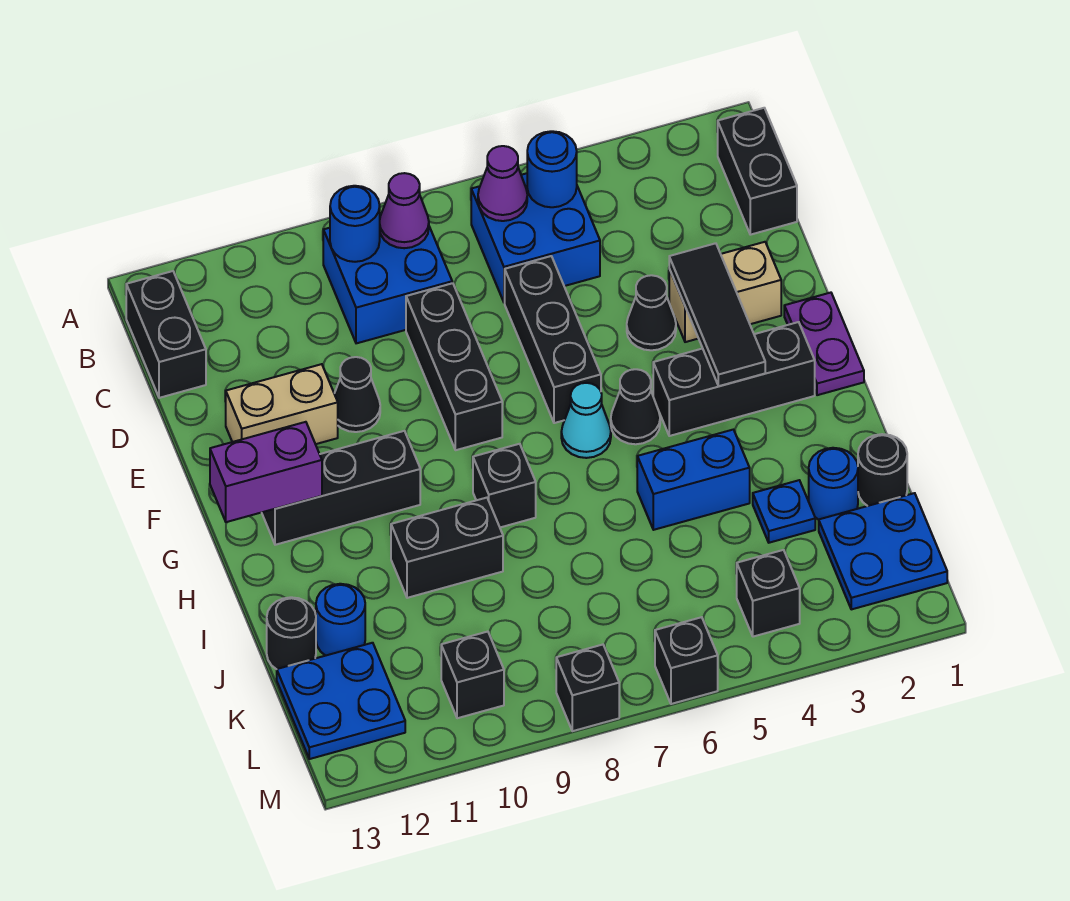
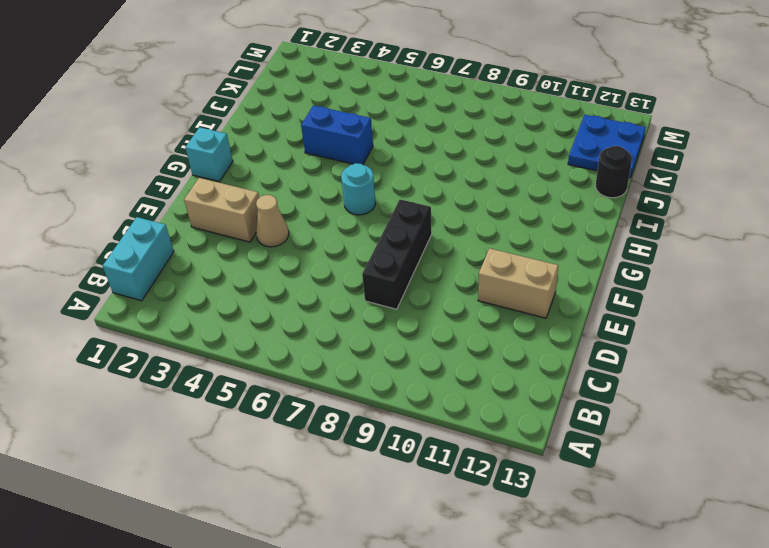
cyan 1x2 brick [103,217,174,301] -> black 1x2 brick [718,108,797,235]
tan 1x1 cone [256,195,289,247] -> black 1x1 cone [627,275,676,350]
cyan 1x1 brick [185,127,233,182] -> purple 1x2 plate [784,293,864,395]
cyan 1x1 round brick [341,163,376,215] -> cyan 1x1 cone [561,383,611,458]
none -> blue 2x2 brick [471,173,600,303]
none -> blue 2x2 brick [323,214,452,343]
none -> black 1x2 brick [126,271,206,398]
none -> black 1x3 brick [505,256,601,423]

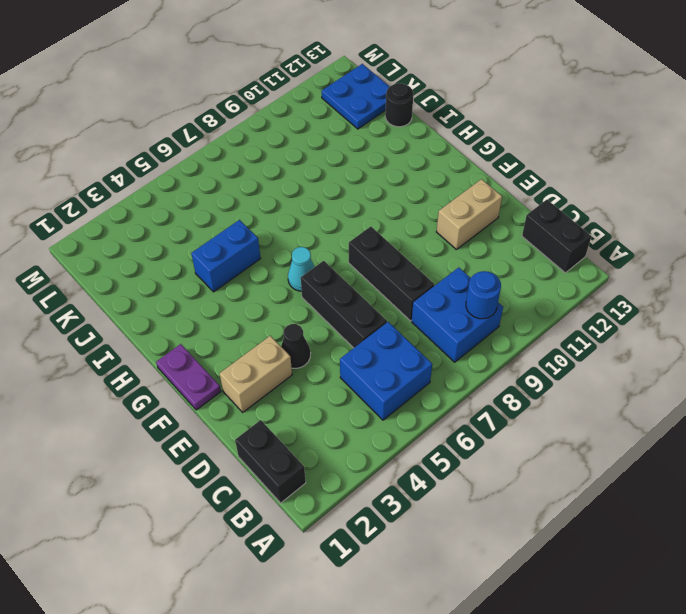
none -> black 1x1 cone [334,357,380,432]
none -> black 1x3 brick [653,322,815,436]
none -> black 1x1 cone [611,369,660,444]
none -> black 1x3 brick [262,431,420,545]

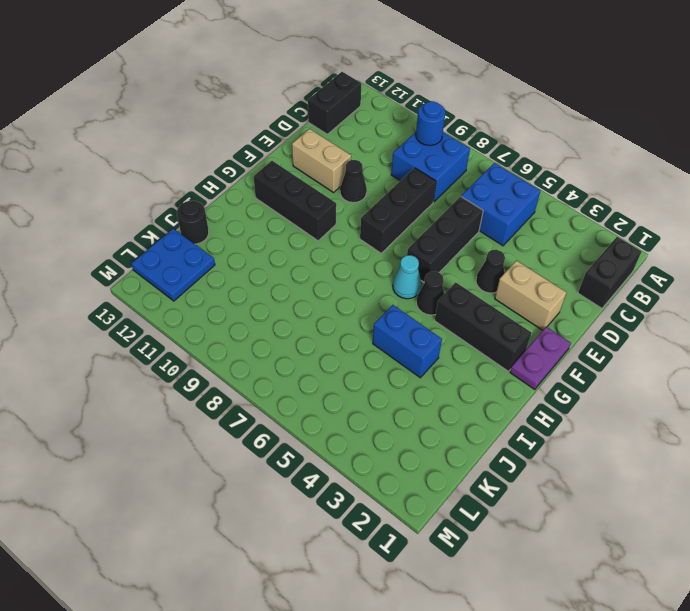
none -> black 1x1 brick [473,444,536,527]
none -> black 1x2 brick [391,498,503,598]
none -> black 1x1 round brick [858,434,907,506]
none -> blue 1x1 round brick [809,448,858,520]

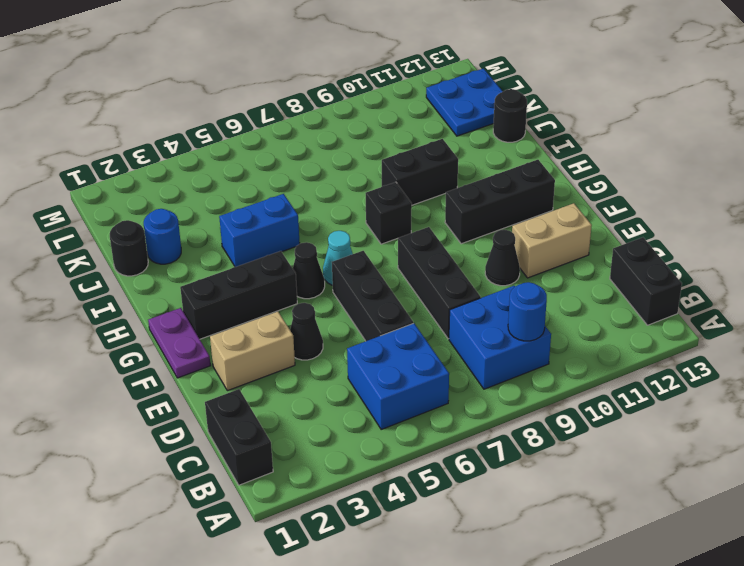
none -> blue 1x1 plate [753,480,815,543]
none -> blue 1x1 round brick [316,584,365,656]
none -> blue 2x2 plate [819,493,947,609]
none -> black 1x1 brick [737,550,800,637]

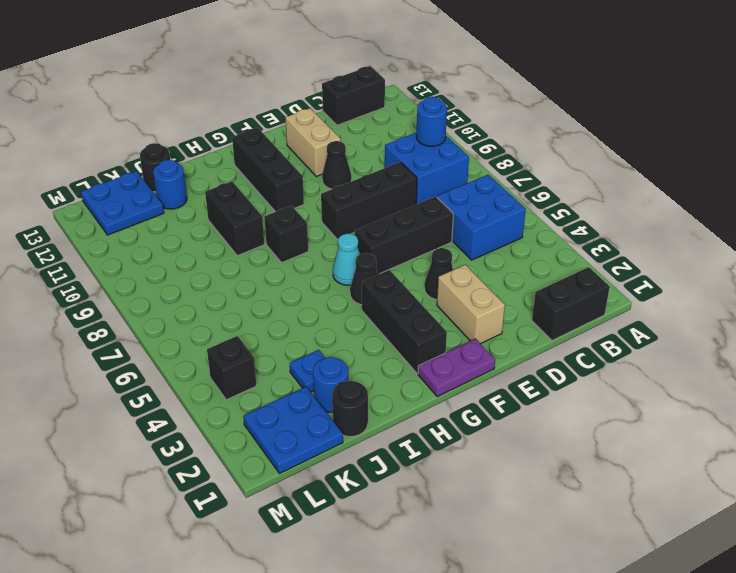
none -> blue 1x2 brick [637,430,750,530]
none -> black 1x1 brick [441,632,504,718]
none -> black 1x1 brick [655,617,718,704]
none -> black 1x1 brick [556,645,619,731]

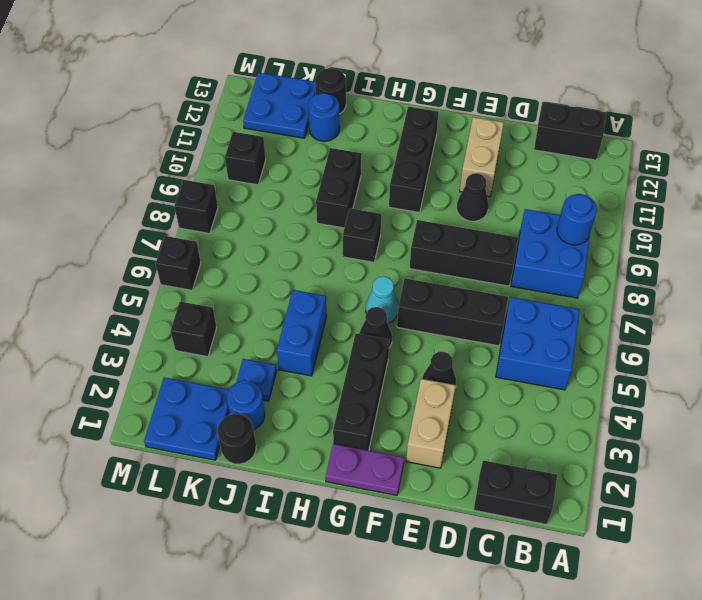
none -> blue 1x1 round brick [527,131,577,207]
none -> purple 1x1 cone [478,146,527,221]
none -> purple 1x1 cone [380,173,429,248]
none -> black 1x3 tile [669,243,765,386]

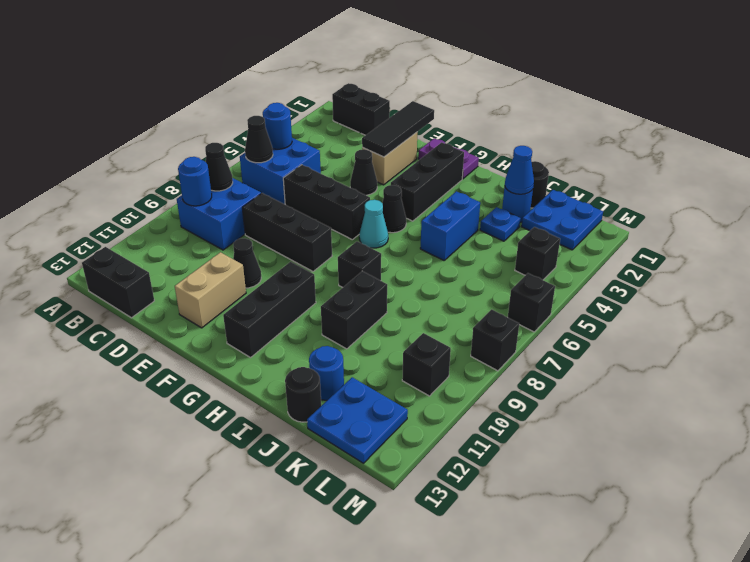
black 1x1 cone [245,116,273,163] -> purple 1x1 cone [478,146,527,221]
black 1x1 cone [205,143,233,191] -> purple 1x1 cone [380,173,429,248]
black 1x3 tile [362,101,434,157] -> black 1x3 tile turned to [669,243,765,386]
blue 1x1 cone [505,146,534,194] -> none
none -> purple 1x2 brick [210,422,322,522]

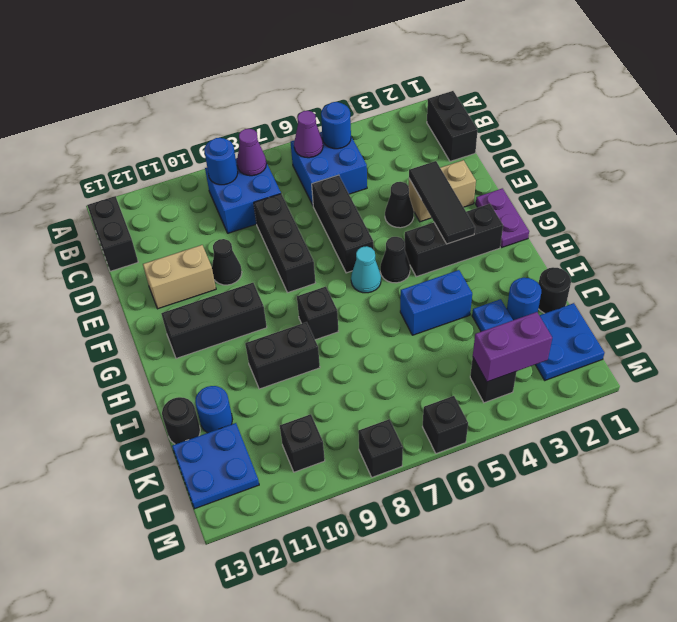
purple 1x2 brick [473,312,552,382] -> purple 1x2 brick moved to [210,422,322,522]

